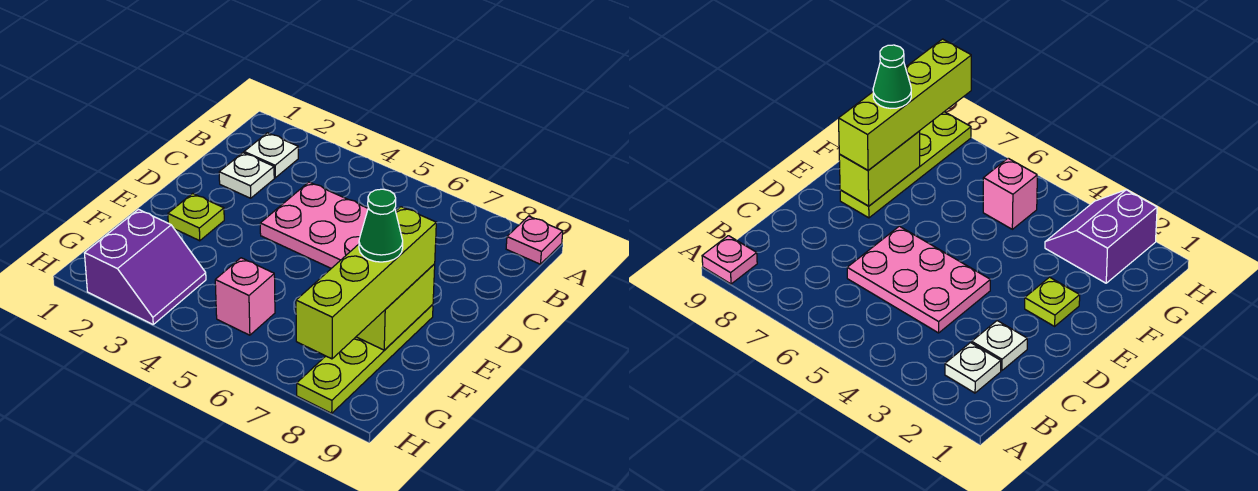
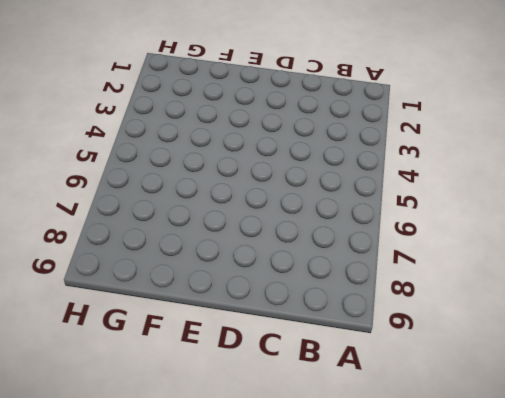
none -> pink 1x1 plate [506,216,563,264]
none -> white 1x1 plate [244,133,298,178]

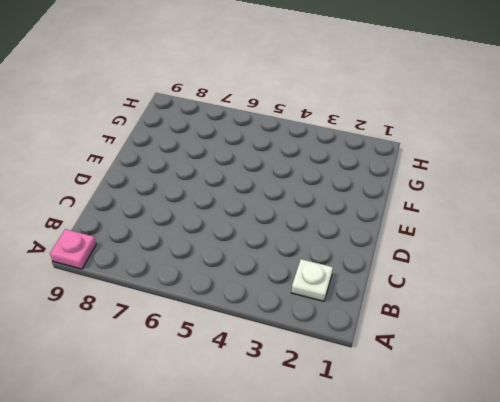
none -> white 1x1 plate [219,153,274,198]
none -> pink 2x3 plate [260,182,368,268]

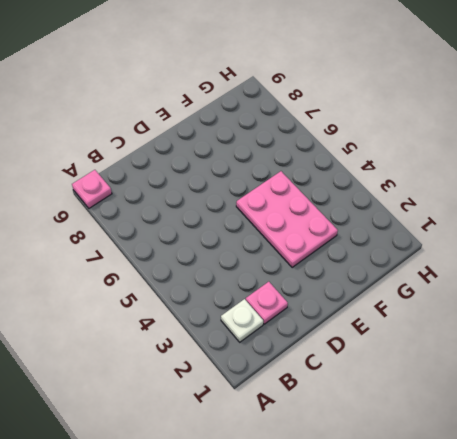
pink 1x1 plate [246,282,288,324] -> white 1x1 plate [219,153,274,198]
pink 2x3 plate [236,171,338,268] -> pink 2x3 plate moved to [260,182,368,268]
none -> lime 1x1 plate [168,193,224,241]
none -> lime 1x4 plate [297,305,433,413]

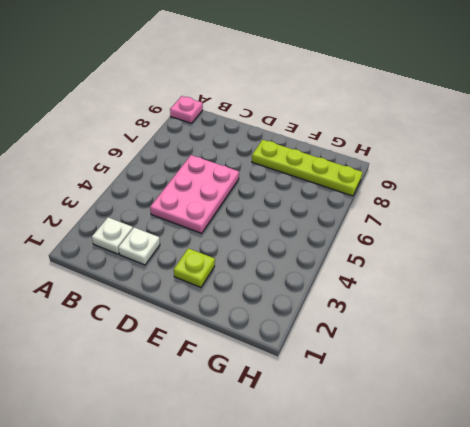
none -> purple 2x2 slope [85,210,206,324]
none -> pink 1x1 brick [215,258,275,335]

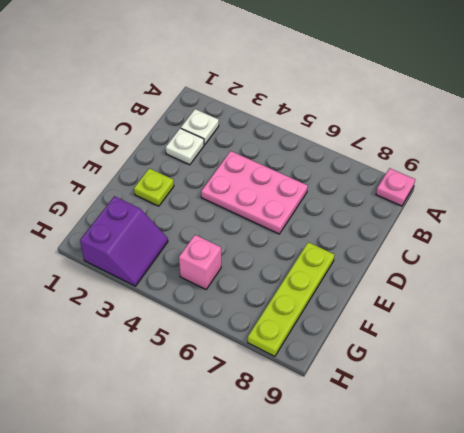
none -> lime 1x2 brick [356,264,435,350]
none -> lime 1x4 brick [296,207,436,359]

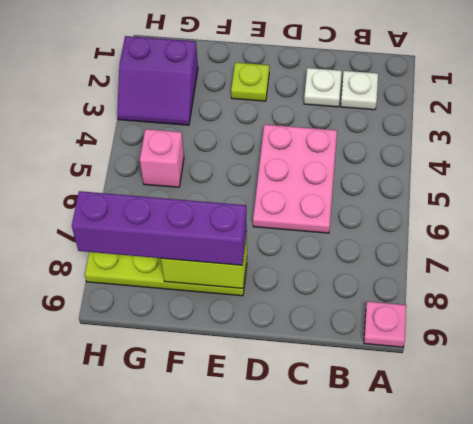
purple 1x4 brick [72,191,247,265] -> lime 1x4 brick [296,207,436,359]
none -> green 1x1 cone [359,189,403,262]

